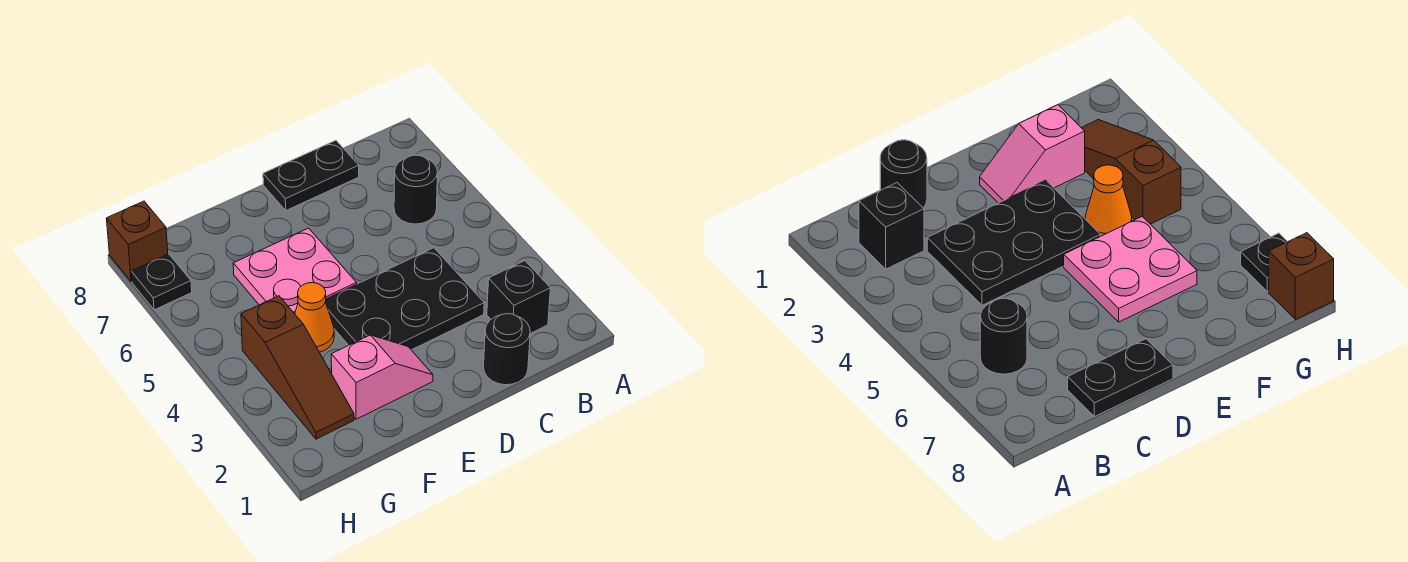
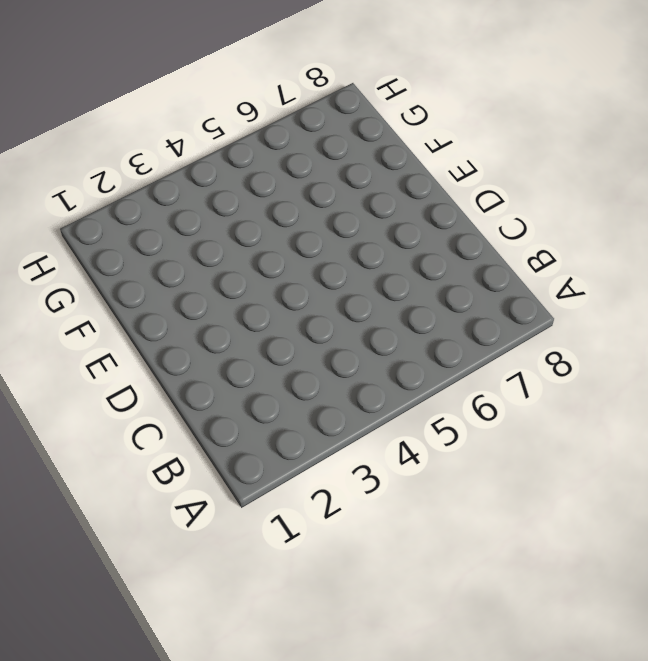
none -> black 1x1 brick [487,261,550,334]
none -> black 1x1 round brick [394,155,438,224]

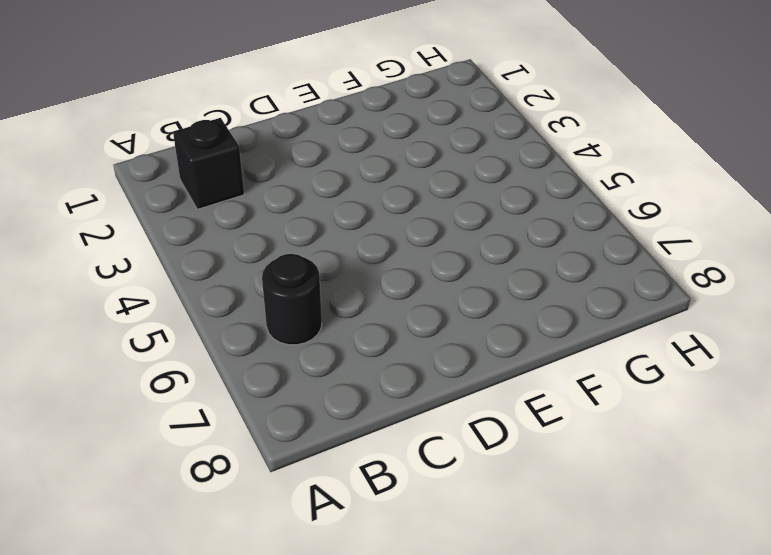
none -> black 1x1 round brick [484,314,530,385]
none -> black 2x3 plate [326,248,484,350]

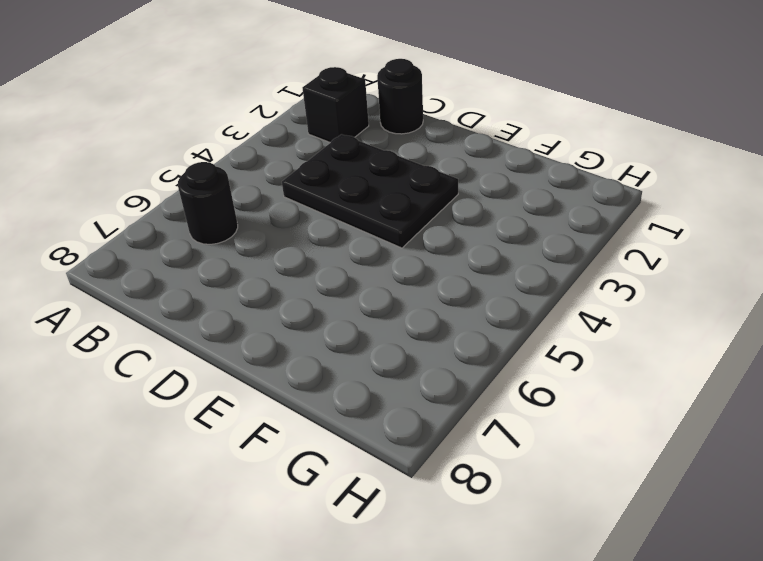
none -> black 1x2 plate [263,141,359,210]
none -> pink 1x2 slope [331,335,433,419]

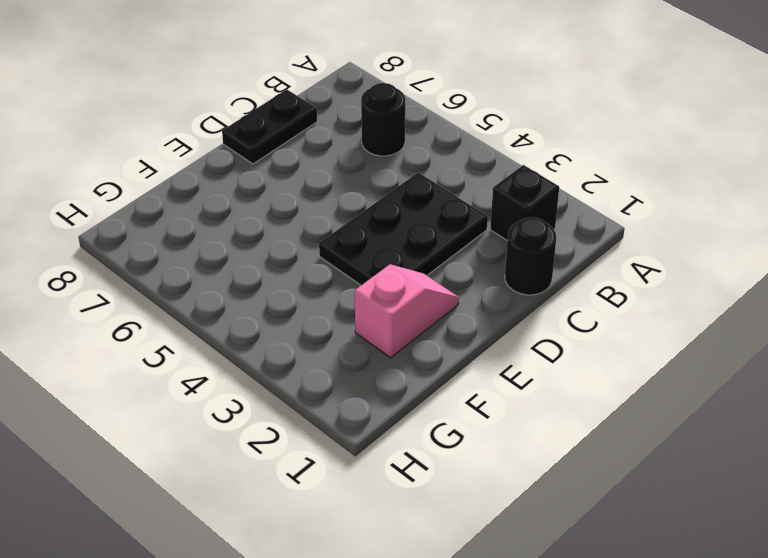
none -> pink 2x2 plate [233,228,357,314]
none -> orange 1x1 cone [295,283,334,352]

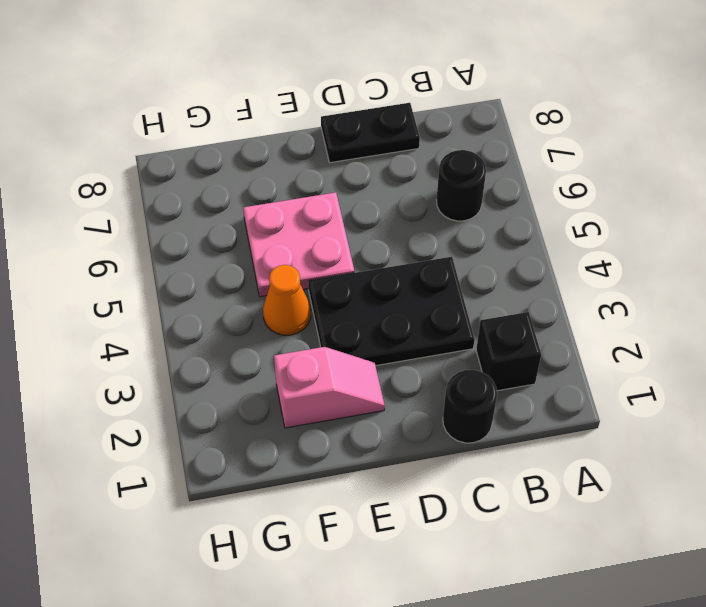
none -> brown 1x3 slope [241,296,354,439]
none -> black 1x1 plate [131,254,192,310]

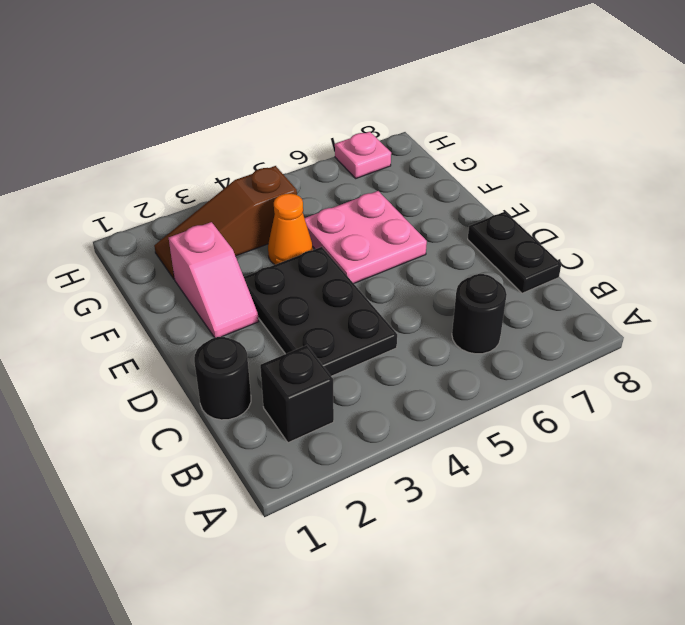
pink 1x1 plate [335,132,391,178] -> black 1x1 plate [131,254,192,310]
none -> brown 1x1 brick [106,201,168,282]

